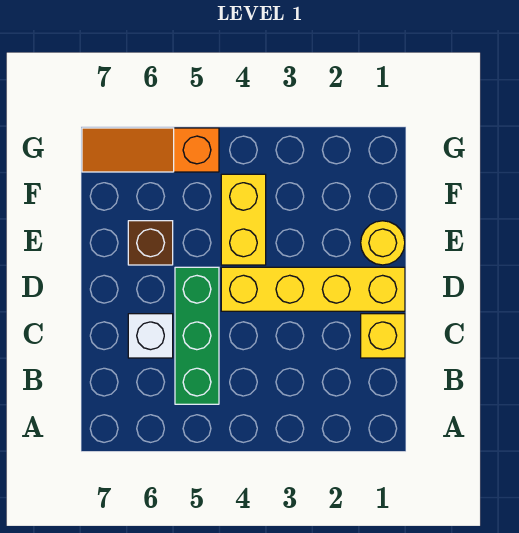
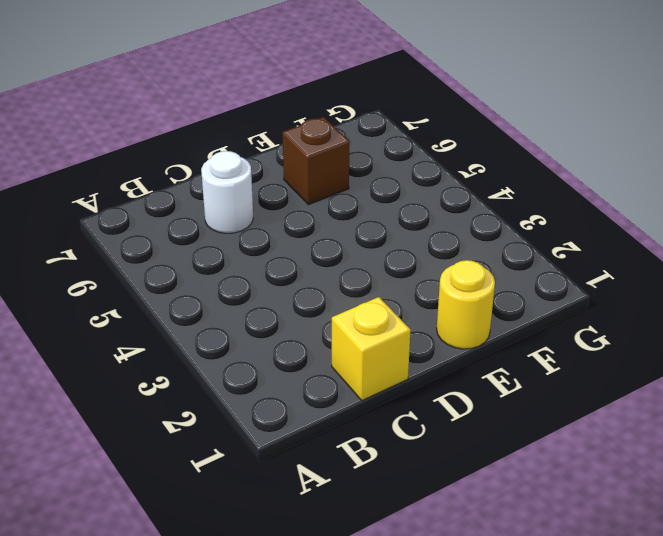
white 1x1 round brick [201,151,253,233] -> white 1x1 brick [128,314,173,358]
none -> green 1x3 brick [175,267,219,404]
none -> yellow 1x4 brick [221,267,405,311]

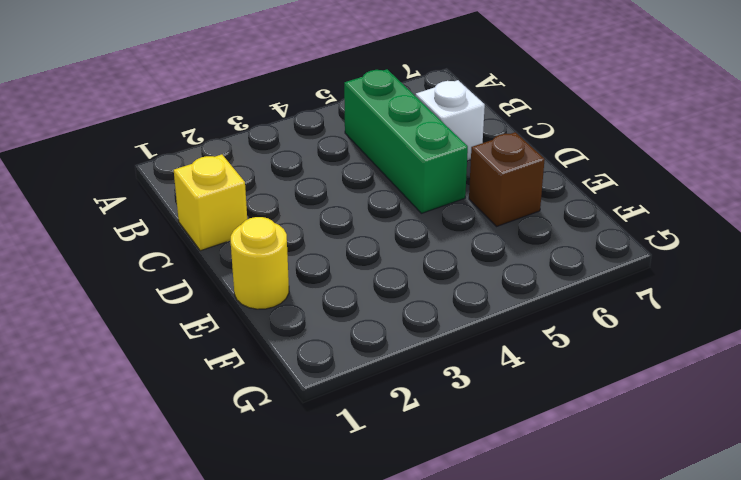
none -> yellow 1x4 brick [221,267,405,311]
none -> yellow 1x2 brick [221,174,266,265]

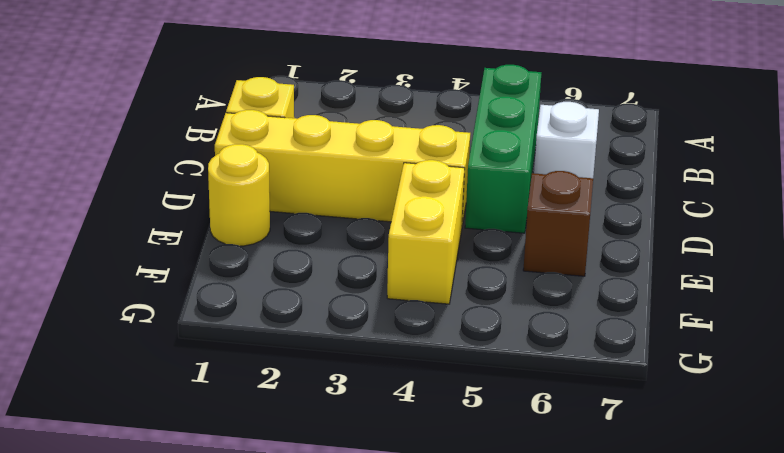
none -> orange 1x3 slope [82,128,219,172]

